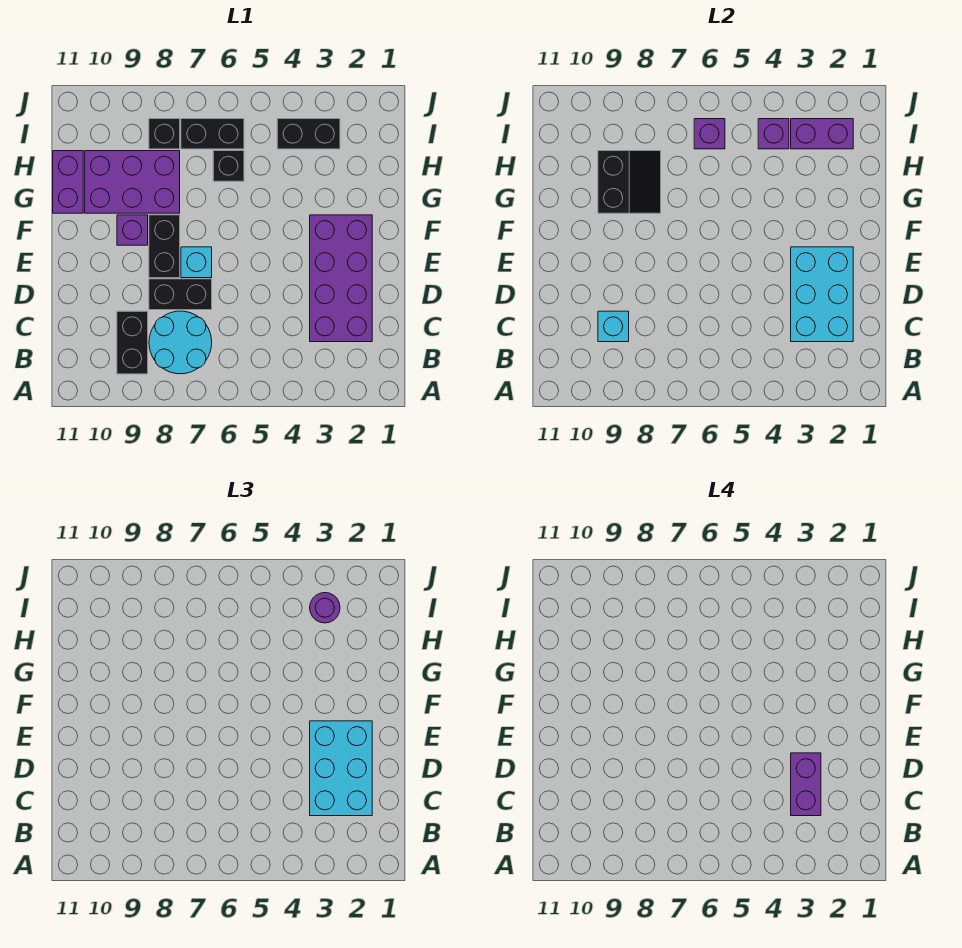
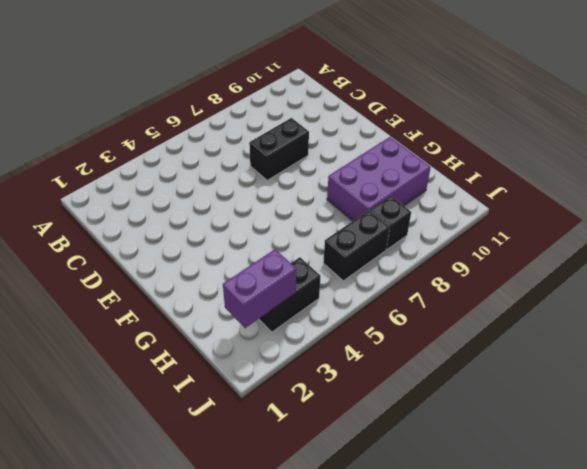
none -> cyan 2x2 round brick [149,311,212,374]
none -> black 1x2 brick [117,311,148,374]
none -> purple 2x4 brick [310,215,372,342]

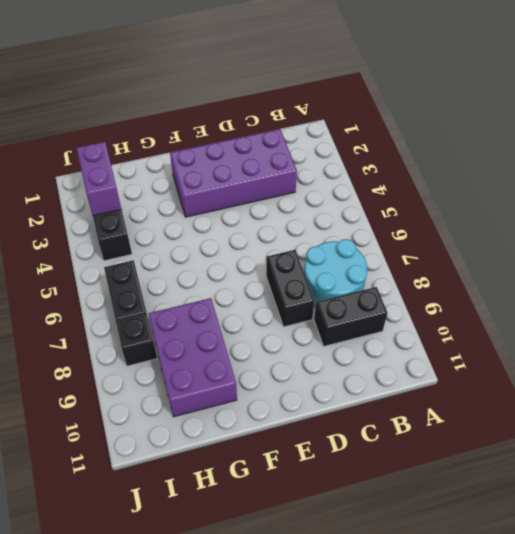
none -> cyan 1x1 brick [181,247,212,278]
none -> black 1x2 brick [149,215,180,278]
none -> purple 1x1 brick [117,215,148,245]

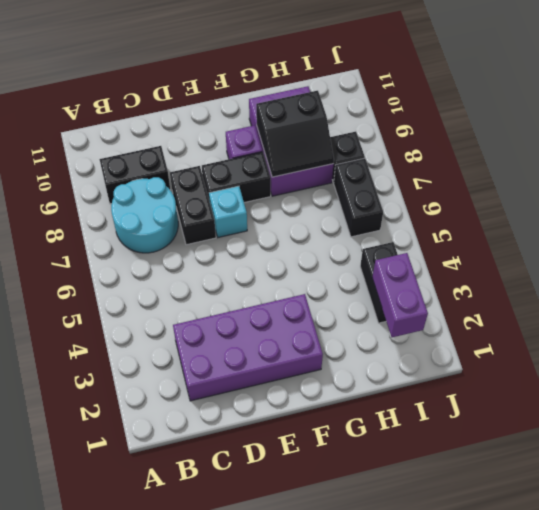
none -> purple 1x2 brick [53,151,83,213]
none -> black 1x1 brick [213,151,244,181]
none -> cyan 2x3 brick [791,247,853,342]

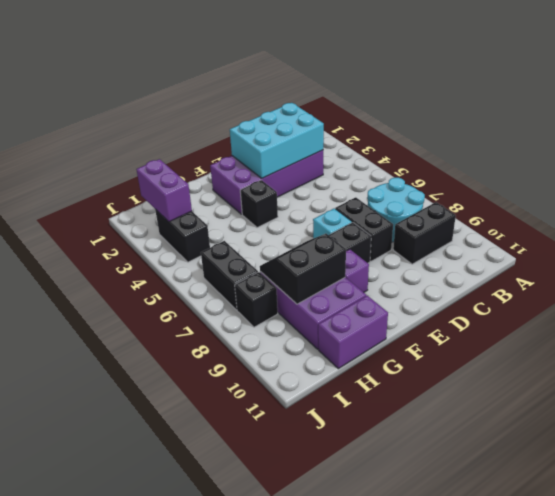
black 1x1 brick [240,180,278,228] -> black 1x1 brick moved to [213,151,244,181]
none -> cyan 1x1 brick [598,311,629,342]
none -> purple 1x1 brick [758,119,789,149]
none -> purple 1x1 brick [694,119,725,149]

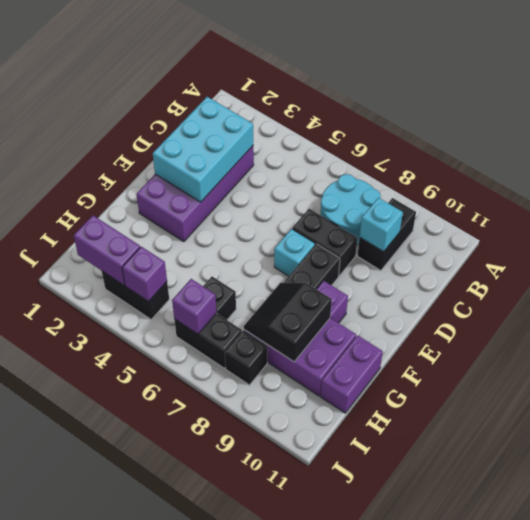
none -> cyan 2x3 brick [310,721,372,816]
none -> purple 1x1 round brick [310,593,340,623]
none -> purple 1x2 brick [791,753,821,816]

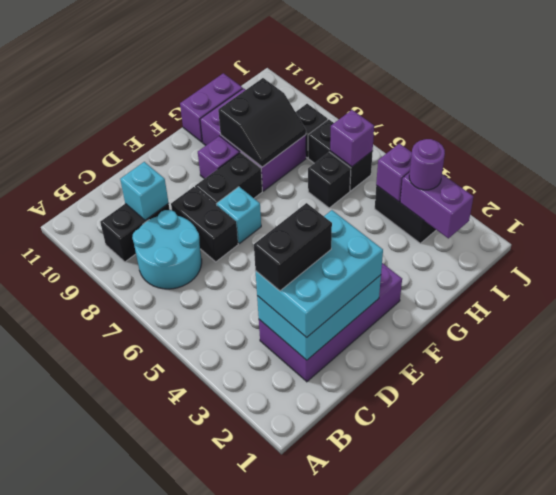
black 1x2 brick [254,203,332,291] -> purple 1x2 brick [791,753,821,816]

